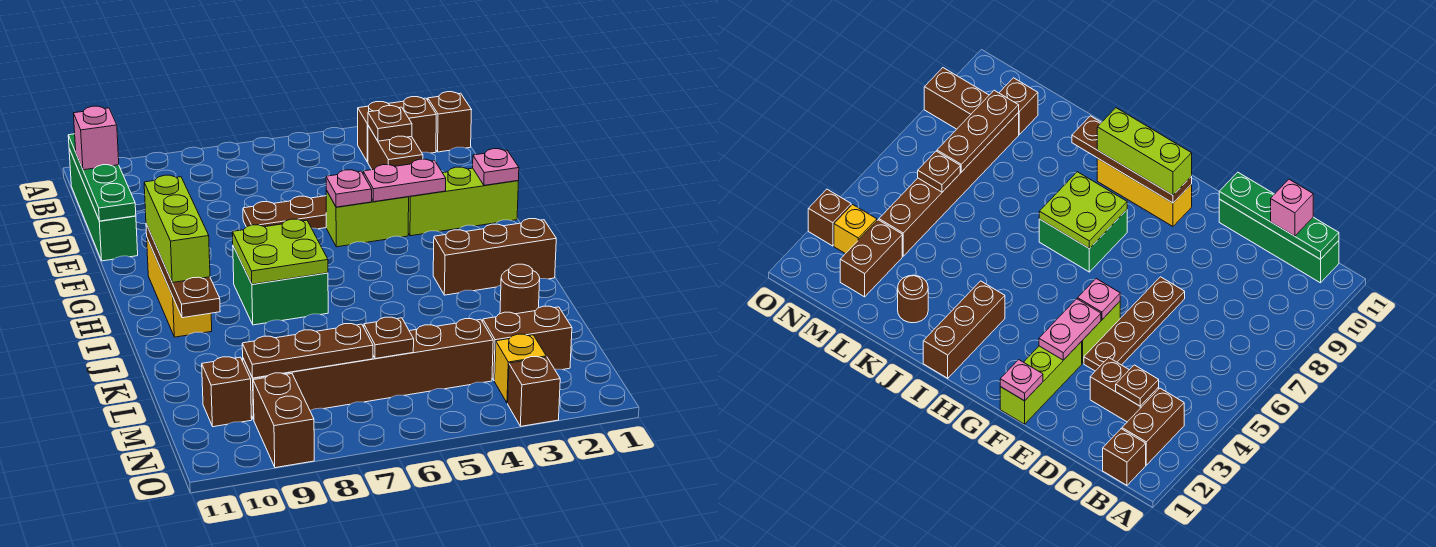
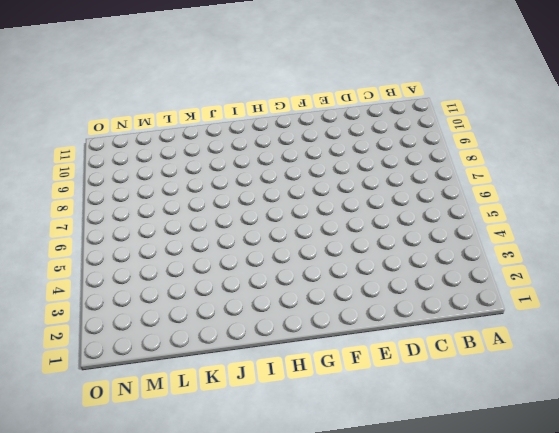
none -> brown 1x1 brick [428,92,471,152]
none -> brown 1x2 brick [358,97,436,162]
none -> green 1x4 brick [69,149,138,261]

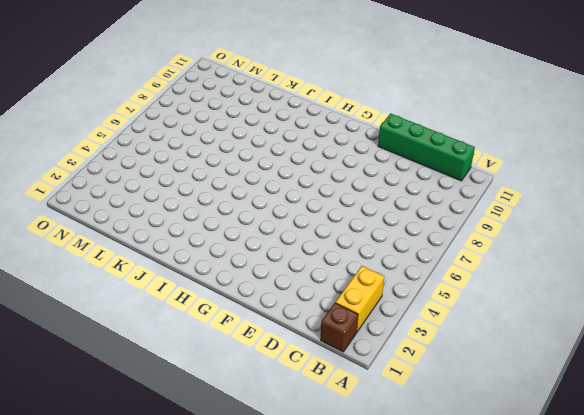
yellow 1x2 brick [335,266,384,332] -> brown 1x2 brick [358,97,436,162]
none -> brown 1x2 brick [368,126,423,170]
none -> brown 1x4 plate [243,196,326,229]
none -> lime 1x3 brick [408,167,518,236]

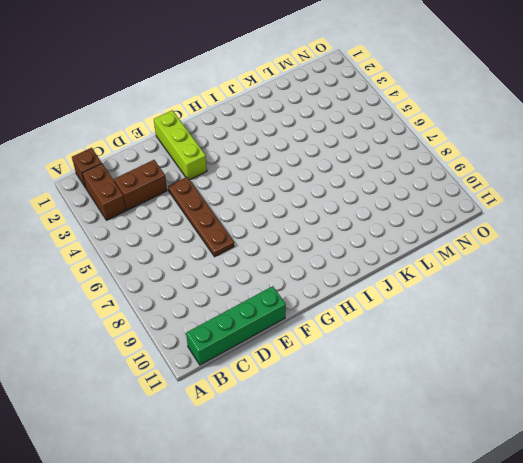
none -> lime 1x2 brick [326,190,409,247]
none -> yellow 1x3 brick [147,239,212,337]
none -> green 2x2 brick [233,246,328,325]

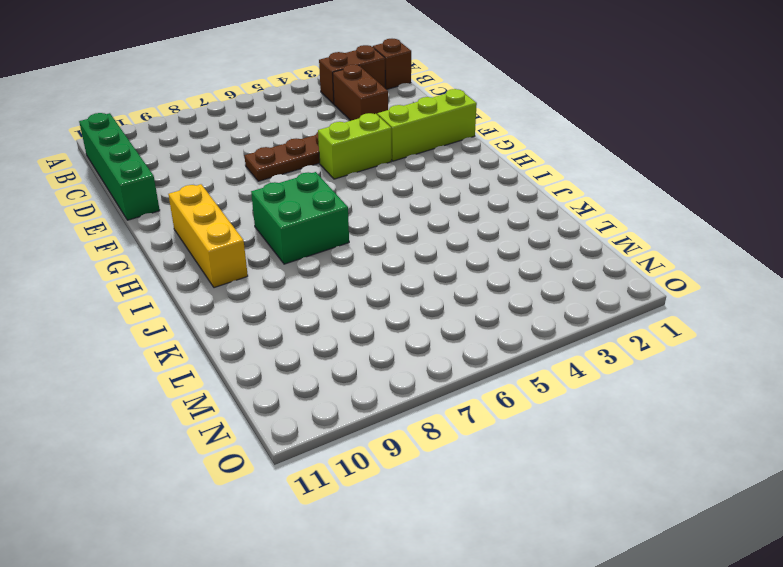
none -> brown 1x3 brick [433,219,556,295]
none -> brown 1x1 round brick [500,264,540,314]
none -> brown 1x2 brick [483,306,572,381]

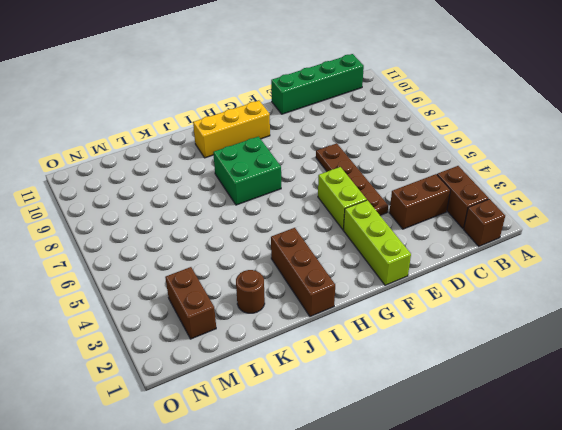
none -> brown 1x6 brick [243,318,493,420]
none -> brown 1x1 brick [202,357,252,427]
none -> yellow 1x1 brick [495,334,546,403]

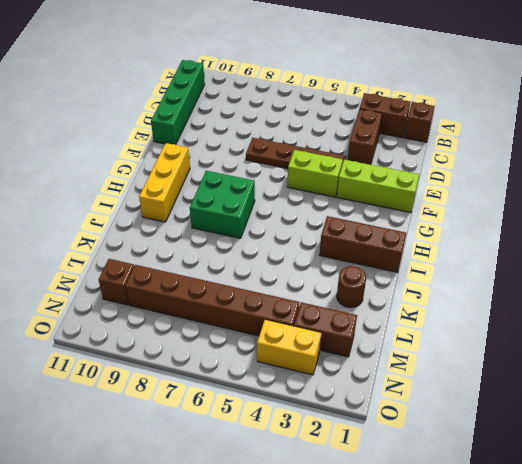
yellow 1x2 brick [257,320,321,375] -> yellow 1x1 brick [495,334,546,403]
none -> brown 1x2 brick [253,373,314,468]
none -> brown 1x1 brick [508,357,560,426]
none -> green 1x4 plate [68,134,136,221]

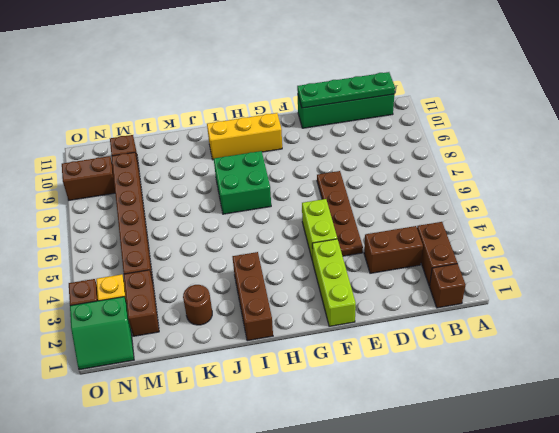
green 2x2 slope [70,297,134,370] -> none
none -> brown 1x1 plate [368,106,412,141]
none -> pink 1x1 plate [473,149,519,185]
none -> pink 1x2 plate [363,159,446,202]

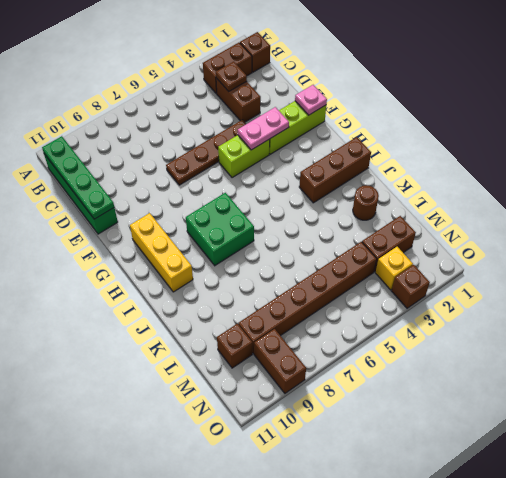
none -> pink 1x1 plate [326,170,372,207]
none -> brown 1x4 plate [146,224,220,318]
none -> lime 2x2 plate [232,219,328,284]

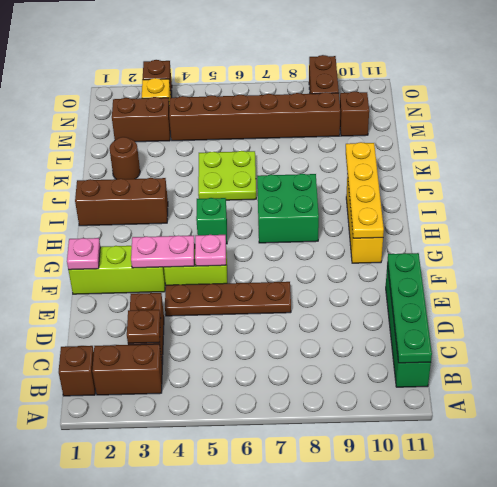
yellow 1x4 plate [346,142,384,238] -> brown 1x4 plate [146,224,220,318]
green 1x1 brick [196,198,227,244] -> none
lime 2x2 plate [198,151,256,200] -> lime 2x2 plate moved to [232,219,328,284]
none -> brown 1x1 plate [364,317,414,359]
none -> brown 1x3 plate [242,324,373,378]
none -> pink 1x1 brick [73,106,119,170]

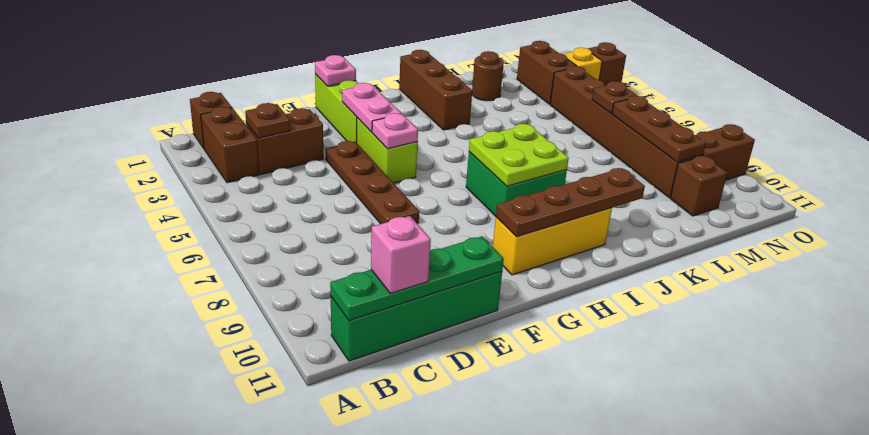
none -> lime 1x3 brick [144,175,210,283]

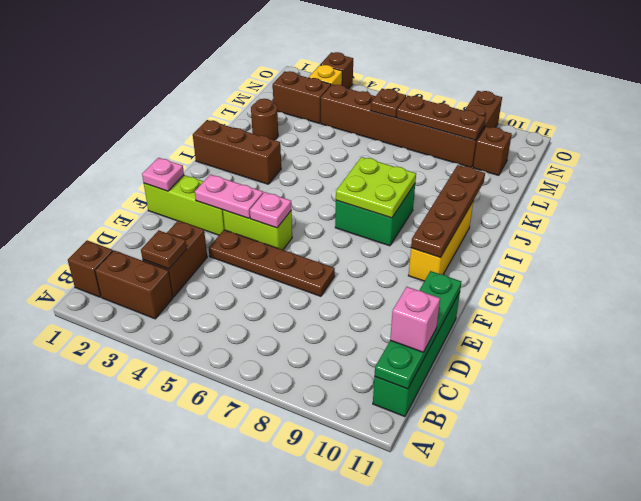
none -> lime 1x3 brick [144,175,210,283]

